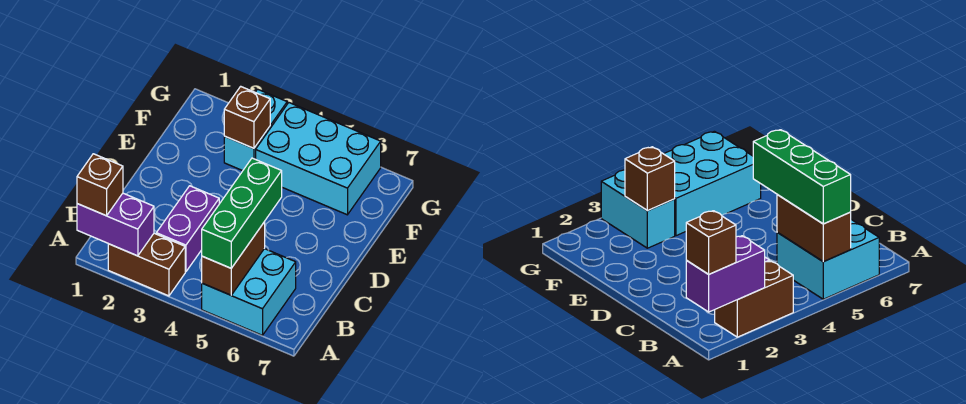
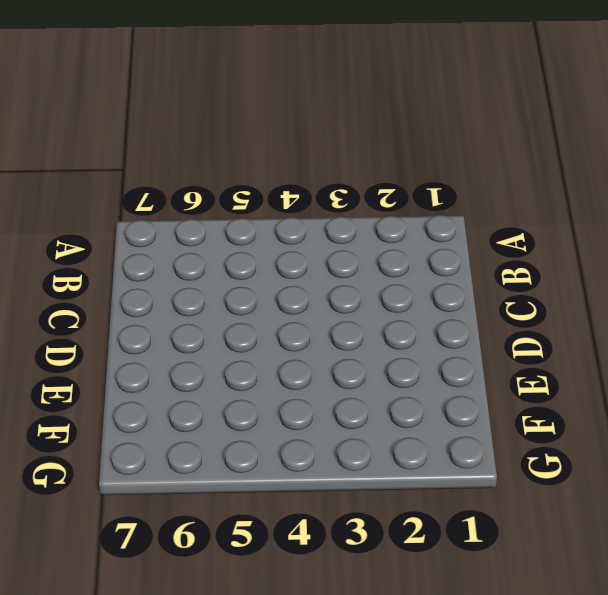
none -> brown 1x2 brick [108,233,185,296]
none -> cyan 2x2 brick [202,249,296,335]

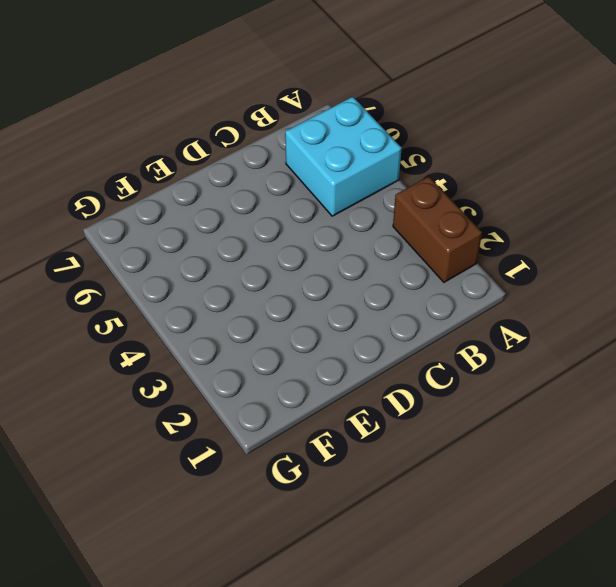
none -> purple 1x2 brick [156,186,219,272]
none -> cyan 1x2 brick [224,89,287,171]

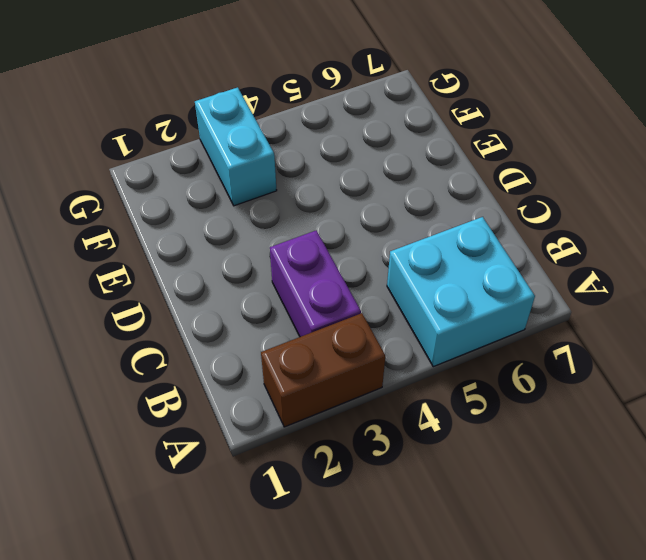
none -> cyan 2x3 brick [256,103,381,215]
none -> purple 1x2 brick [77,193,154,256]

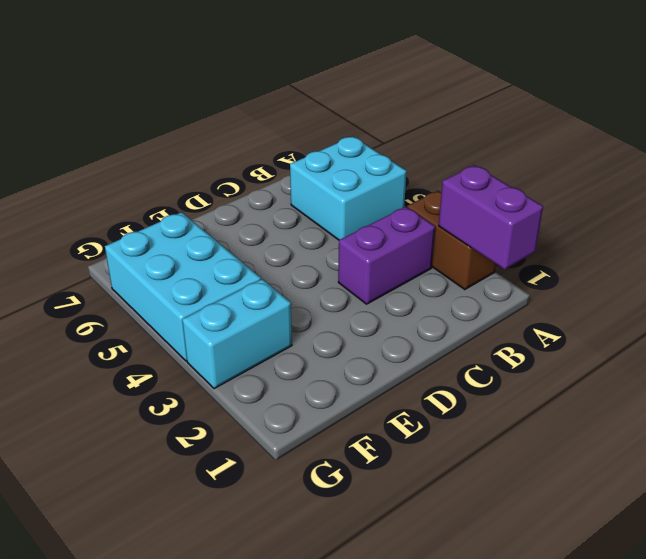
none -> brown 1x2 brick [202,222,265,295]
none -> brown 1x1 brick [224,86,270,148]

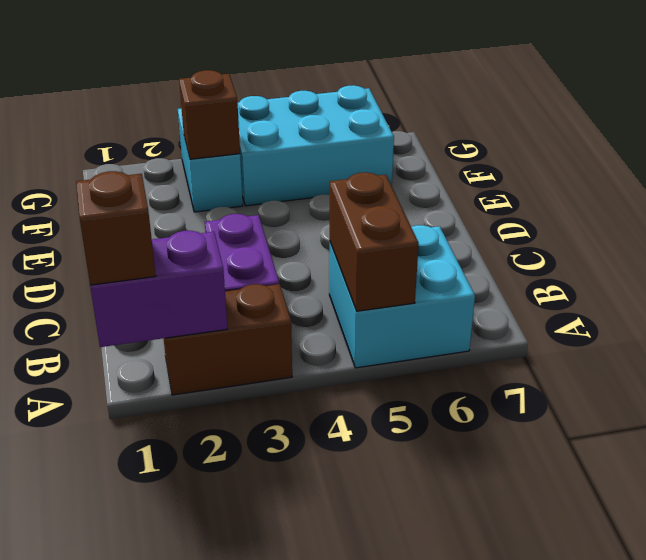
none -> green 1x3 brick [202,158,282,268]

